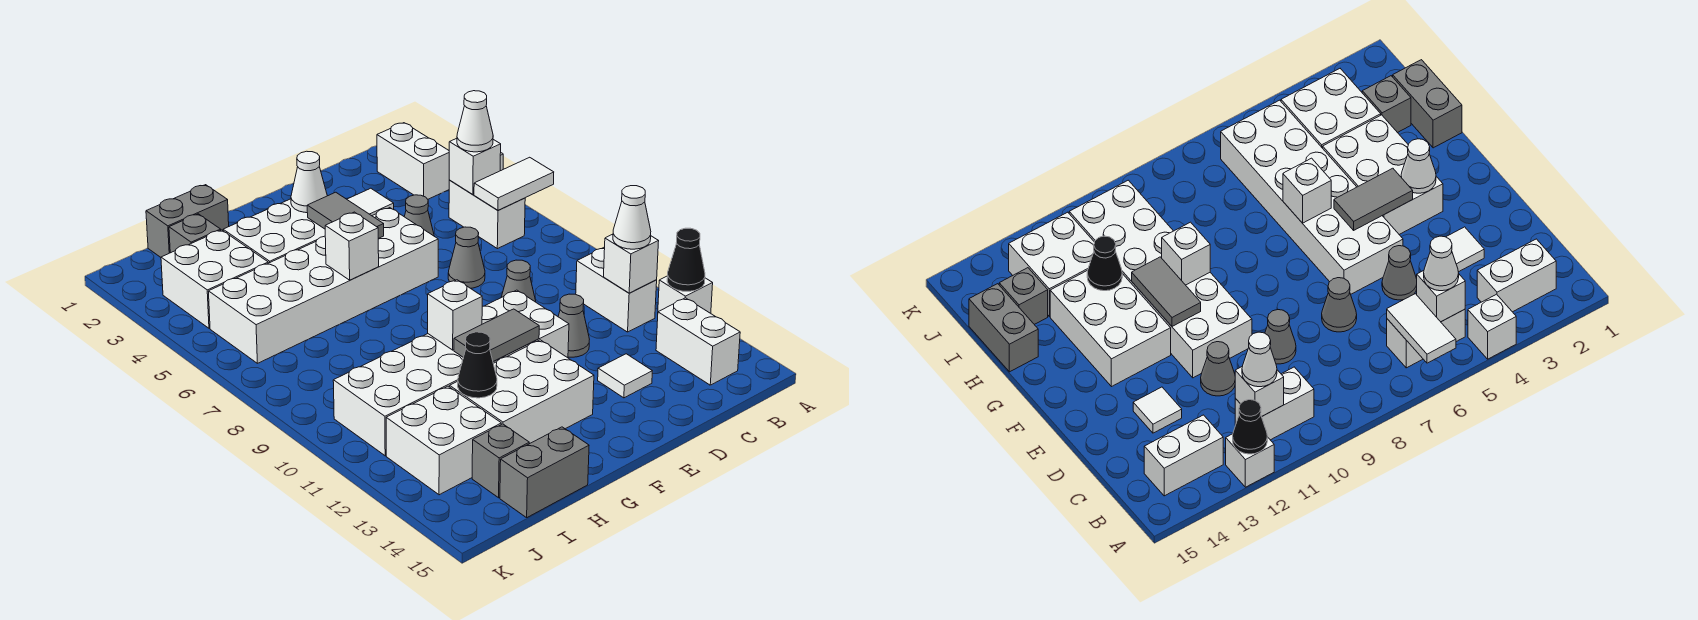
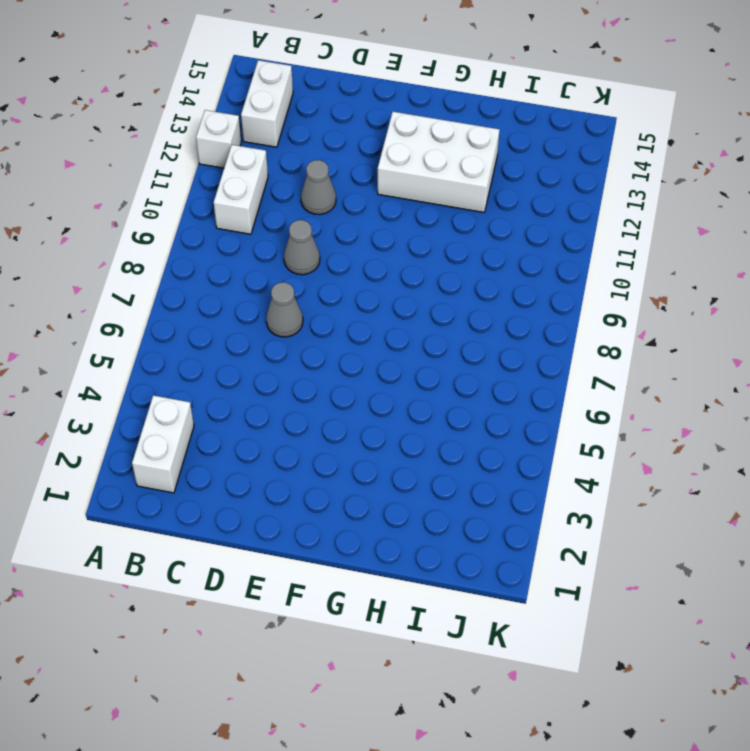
none -> white 1x1 brick [1468,294,1516,359]
none -> white 1x2 brick [449,180,525,249]
none -> white 1x1 tile [347,188,394,216]
none -> grey 1x1 cone [404,195,434,236]

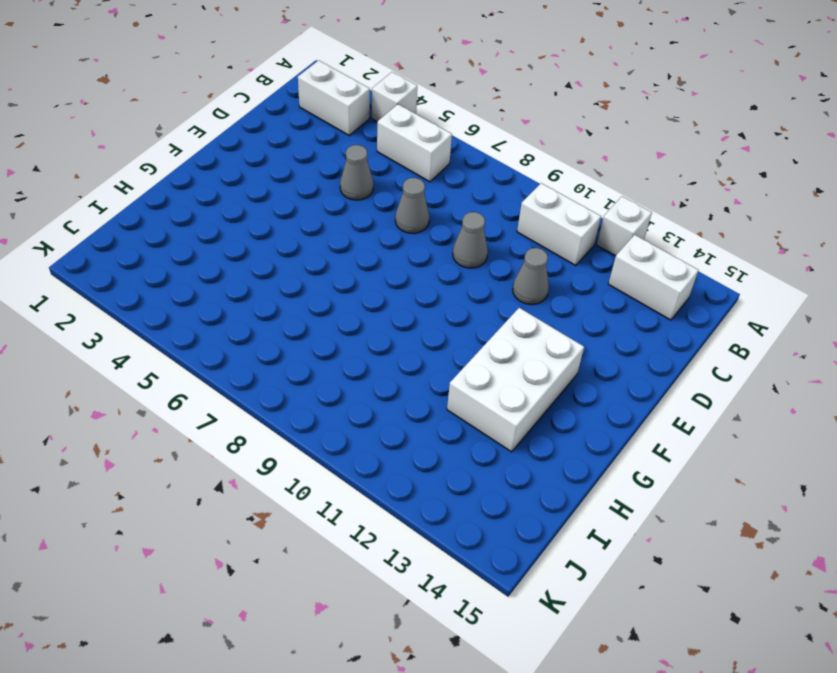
none -> white 1x1 tile [347,188,394,216]
none -> white 1x1 tile [598,354,652,398]
none -> white 2x6 brick [209,208,438,363]
none -> white 2x6 brick [333,290,569,456]

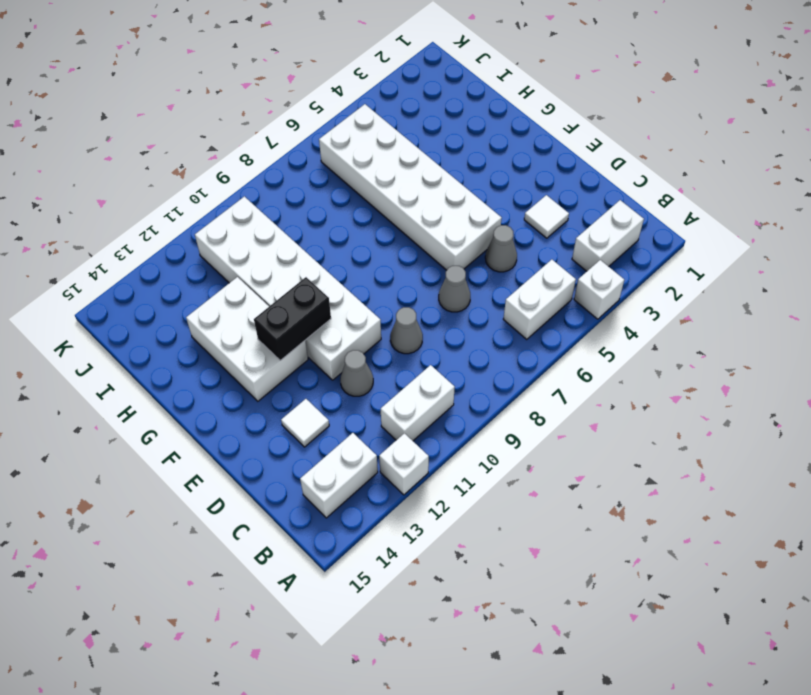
black 1x2 brick [254,277,331,361] -> grey 1x2 tile [454,309,539,361]
none -> white 2x3 brick [223,199,325,263]
none -> grey 1x2 brick [146,185,229,257]
none -> grey 1x2 brick [500,427,589,518]
none -> grey 1x1 brick [169,214,221,253]

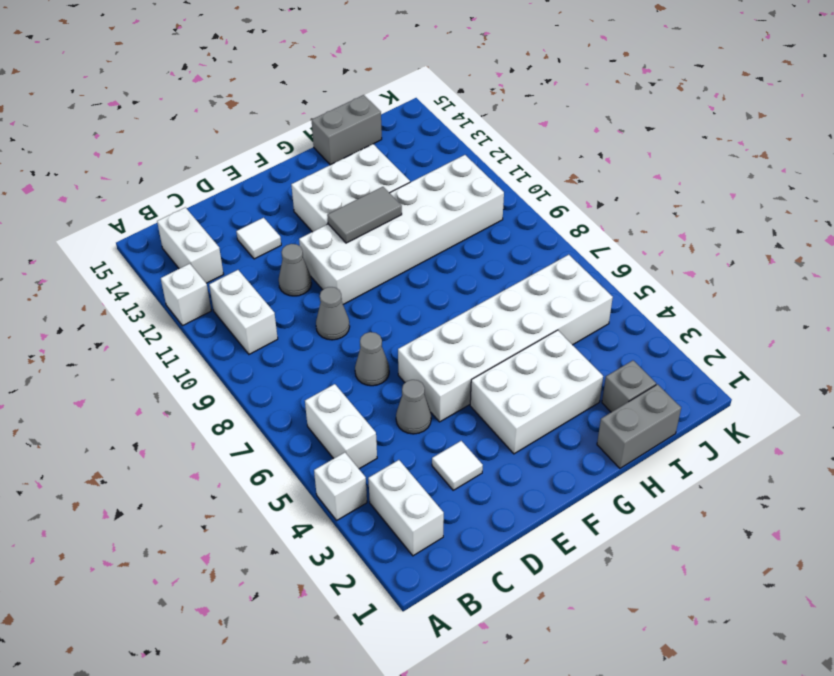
none -> white 2x2 brick [161,230,268,328]
none -> white 2x2 brick [386,386,501,495]
none -> grey 1x1 brick [472,424,529,498]
none -> white 1x2 tile [474,157,554,210]

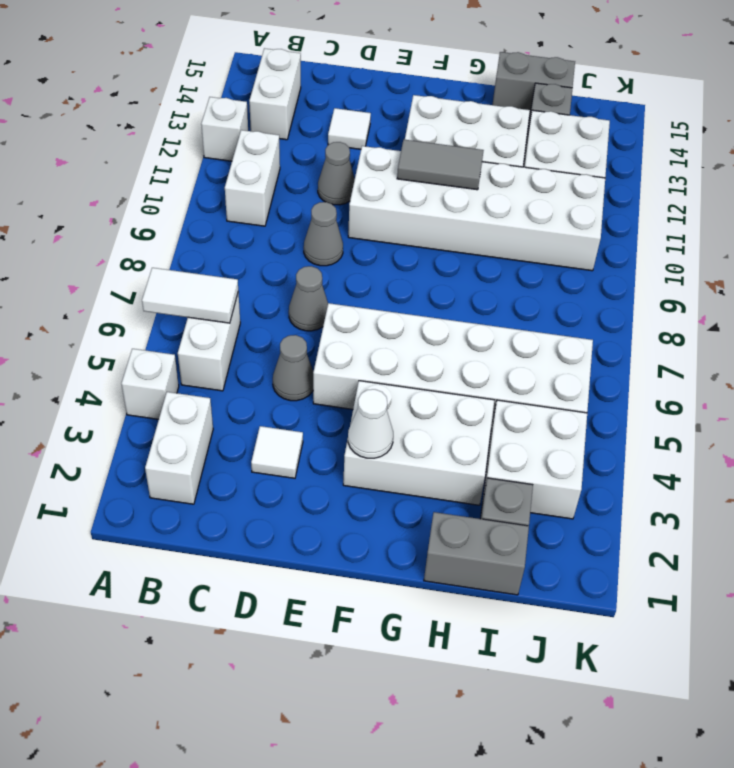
none -> black 1x1 cone [667,228,705,291]
none -> white 1x1 brick [449,138,501,195]
none -> white 1x1 brick [604,234,659,293]
none -> grey 1x2 tile [307,192,384,239]

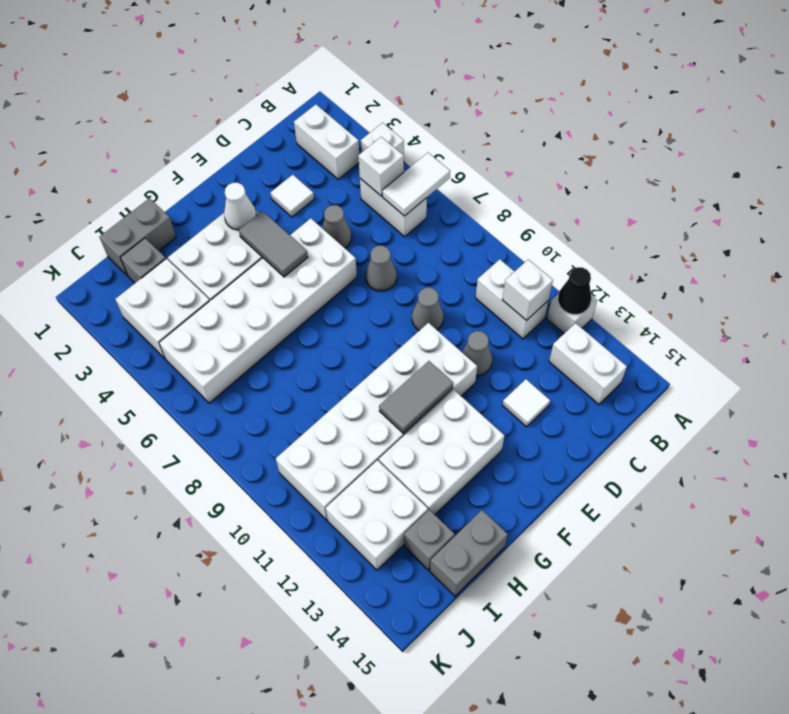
none -> white 1x1 brick [325,212,379,280]
none -> white 1x1 brick [428,280,482,350]
none -> black 1x1 cone [458,332,497,398]
none -> white 1x1 cone [457,91,493,152]

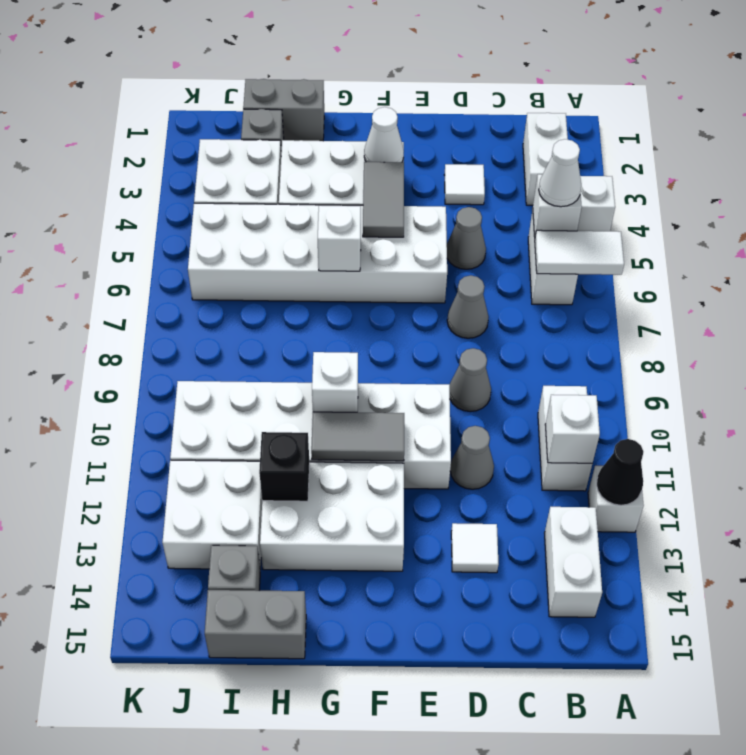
black 1x1 brick [259,432,309,501] -> black 1x1 cone [458,332,497,398]
none -> white 1x1 cone [613,186,651,249]

